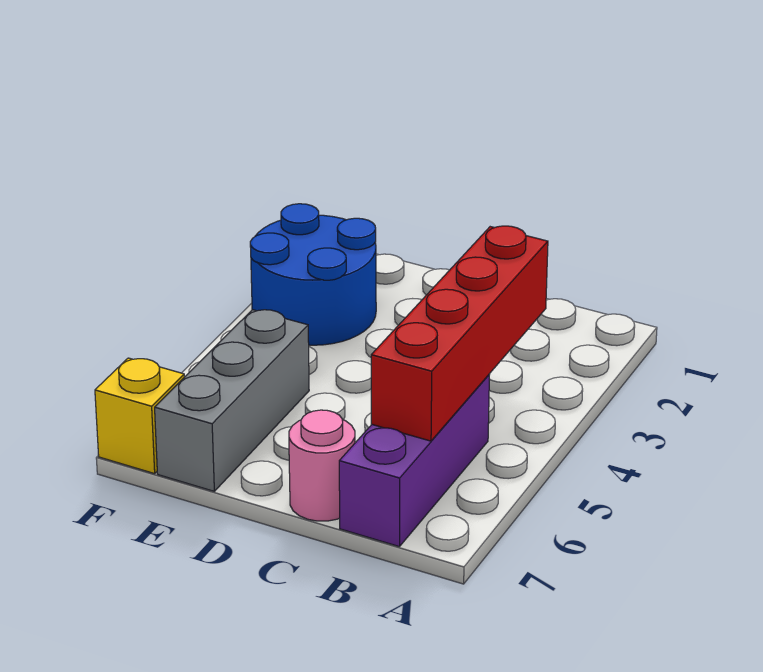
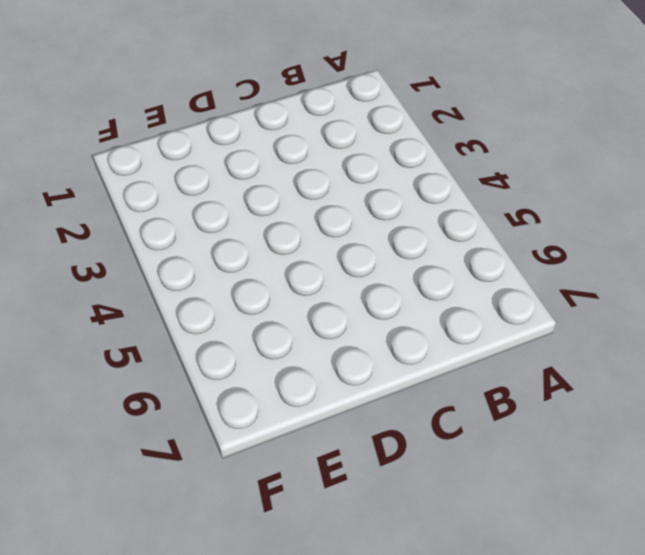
none -> purple 1x3 brick [339,375,489,547]
none -> pink 1x1 round brick [289,410,355,521]

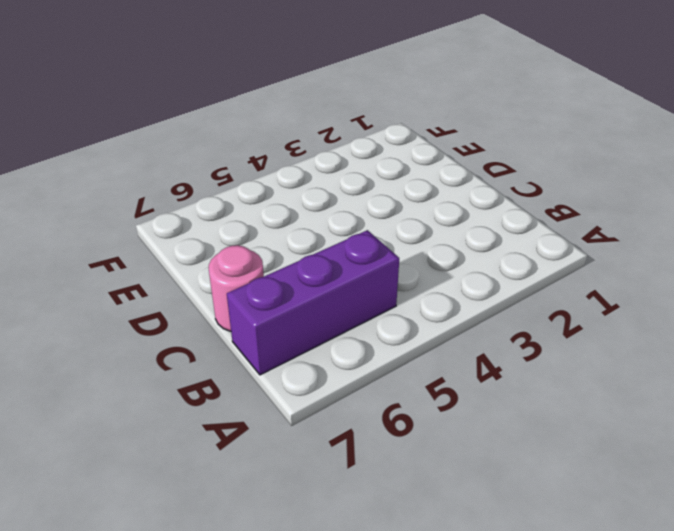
none -> blue 2x2 round brick [250,204,376,345]
none -> grey 1x3 brick [155,310,309,491]

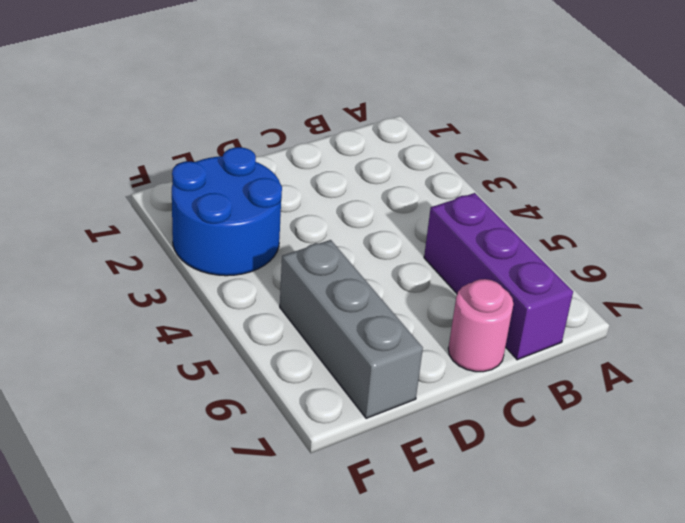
none -> yellow 1x1 brick [95,358,184,474]
none -> red 1x4 brick [371,226,548,441]

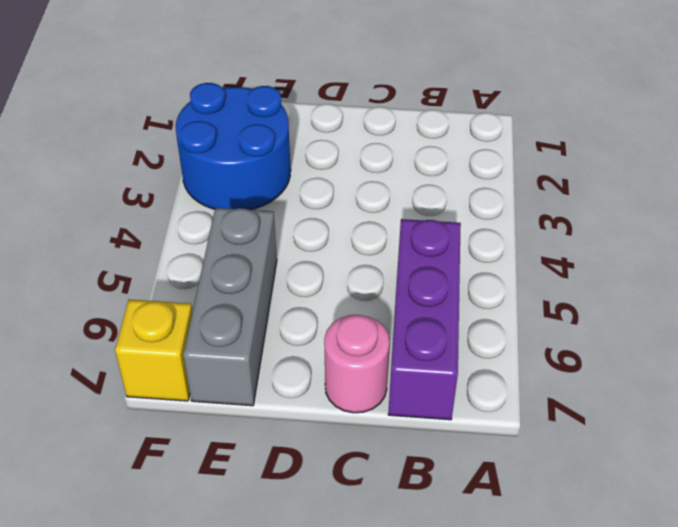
none -> red 1x4 brick [371,226,548,441]

